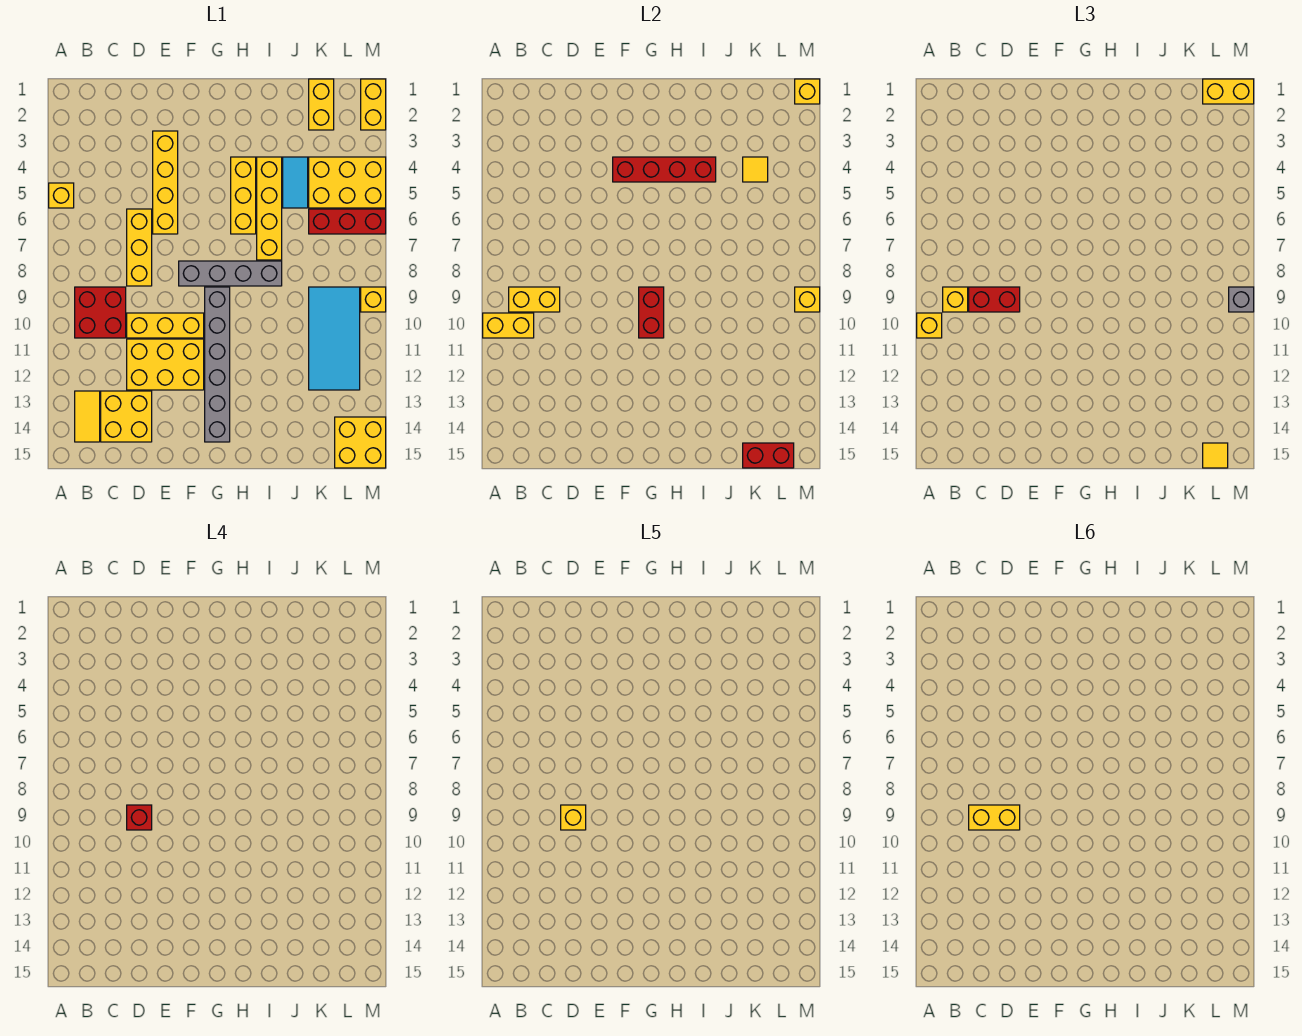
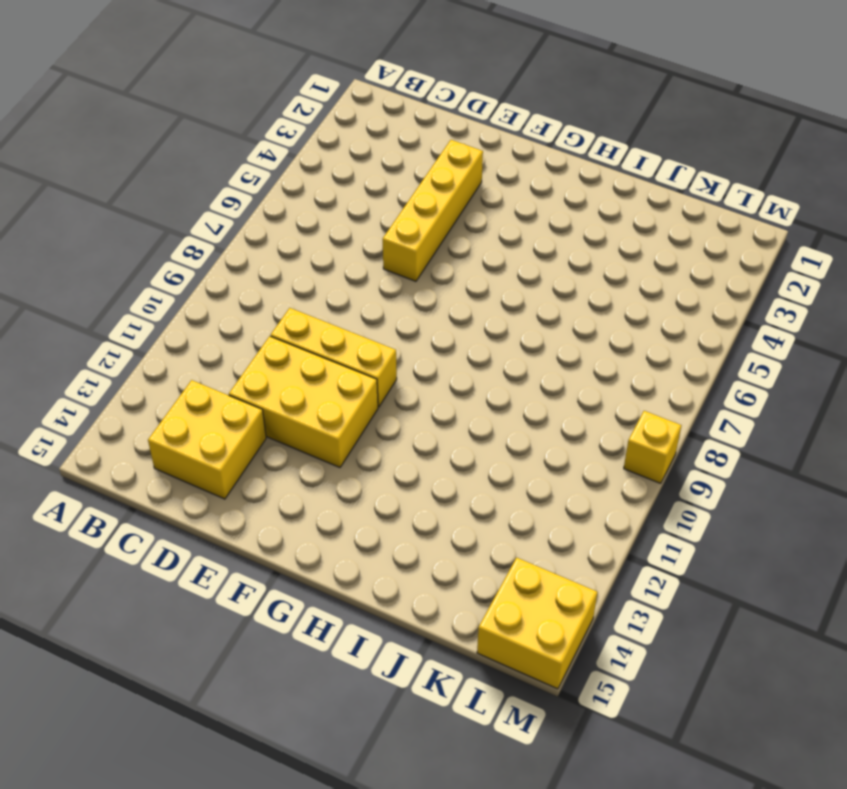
none -> yellow 1x1 brick [49,183,74,208]
none -> red 2x2 brick [75,287,126,338]
none -> yellow 1x2 tile [75,391,100,442]
none -> yellow 1x3 brick [127,209,152,286]

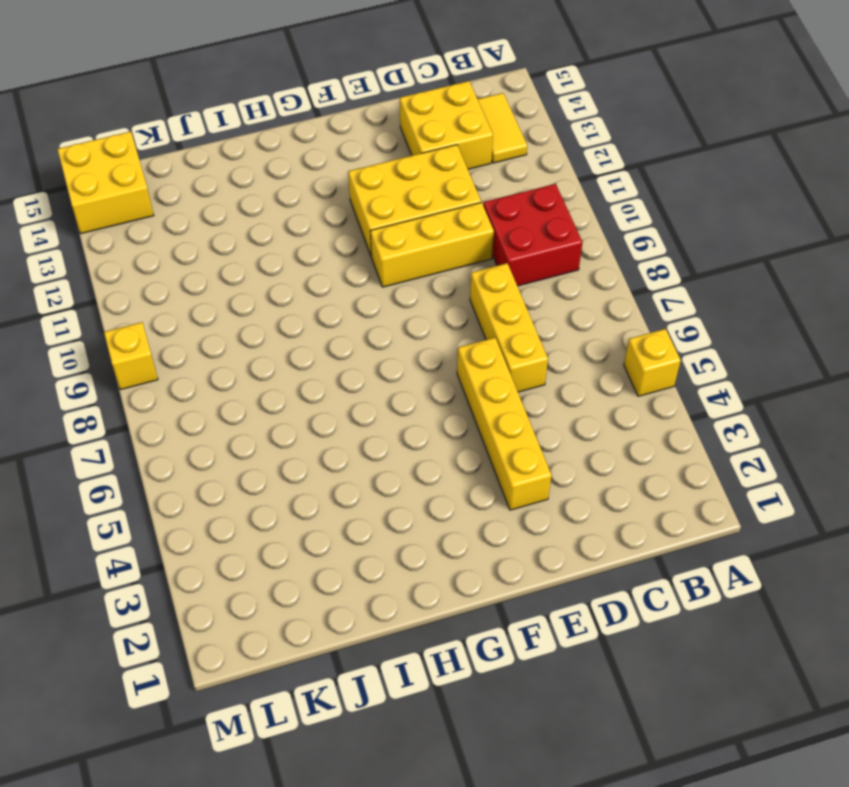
none -> grey 1x4 brick [179,261,282,286]
none -> grey 1x6 brick [205,287,230,442]
none -> yellow 1x3 brick [231,157,256,234]
none -> yellow 1x4 brick [257,157,282,260]

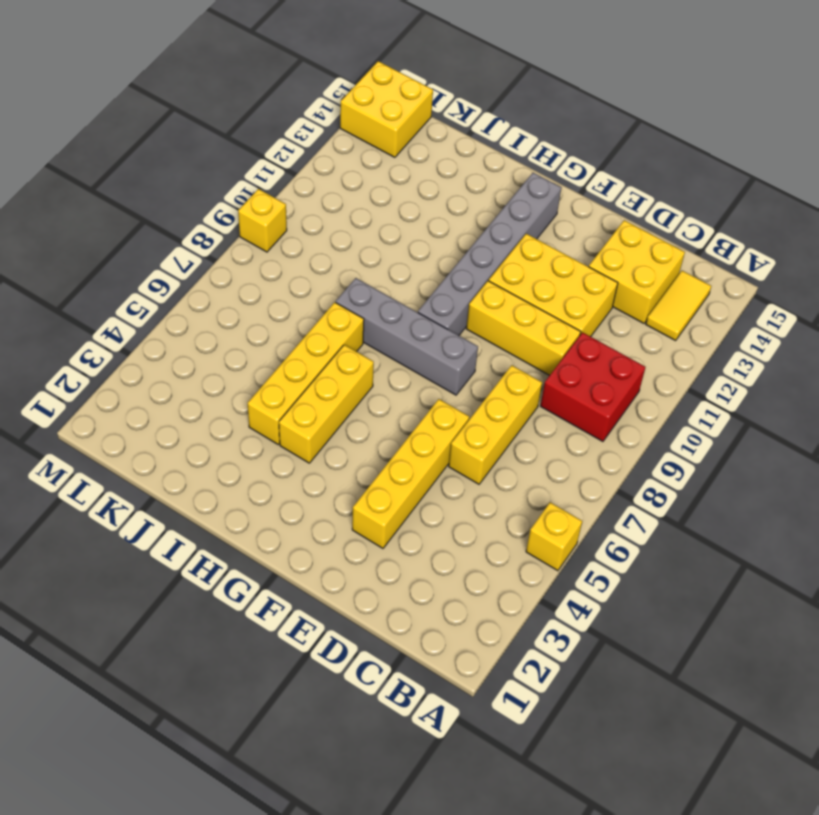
none -> cyan 1x2 tile [283,157,308,208]
none -> yellow 1x2 brick [309,79,334,130]
none -> yellow 2x3 brick [309,157,386,208]
none -> red 1x3 brick [309,209,386,234]

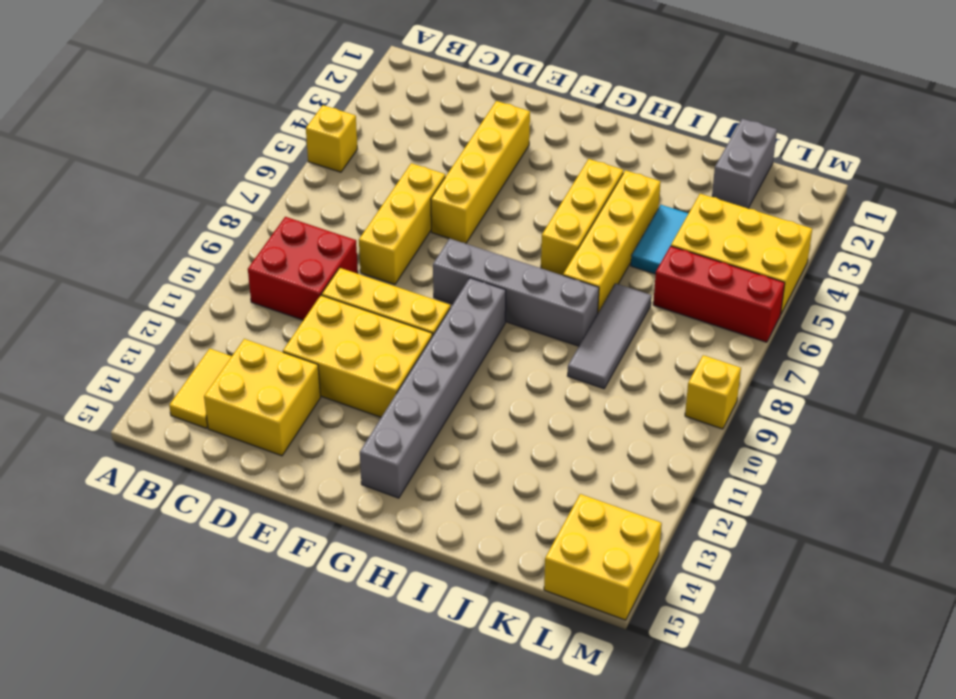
grey 1x3 tile [567,283,651,389] -> none
grey 1x2 brick [712,119,777,208] -> yellow 1x2 brick [309,79,334,130]
none -> cyan 2x4 tile [309,287,360,390]
none -> yellow 1x2 brick [361,79,386,130]
none -> yellow 1x2 brick [483,313,534,338]
none -> yellow 1x2 brick [509,287,560,312]

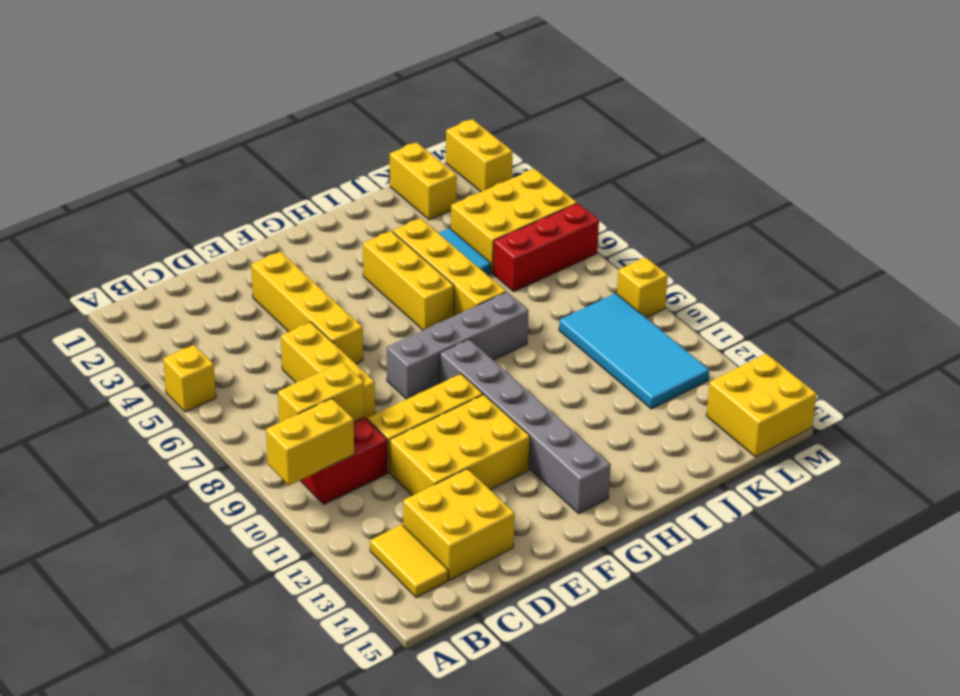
none -> red 1x4 brick [613,157,716,182]
none -> red 1x2 brick [639,287,664,338]
none -> yellow 1x1 tile [743,157,768,182]
none -> red 1x2 brick [743,443,794,468]

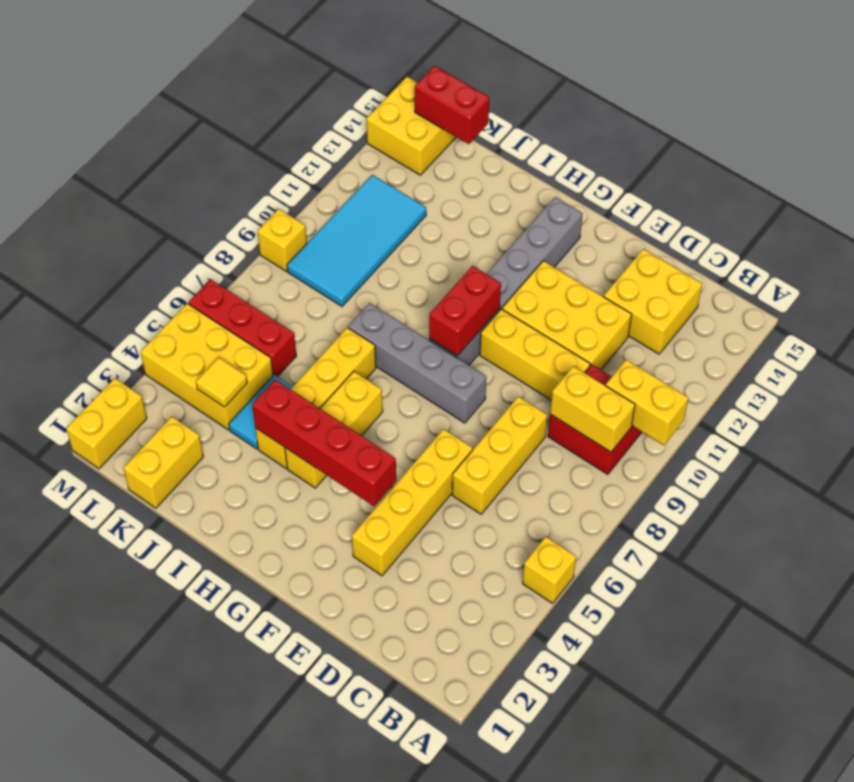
none -> yellow 1x2 tile [75,391,100,442]
none -> yellow 1x1 brick [795,79,820,104]
none -> yellow 1x1 brick [795,287,820,312]
none -> yellow 1x1 brick [917,313,942,338]

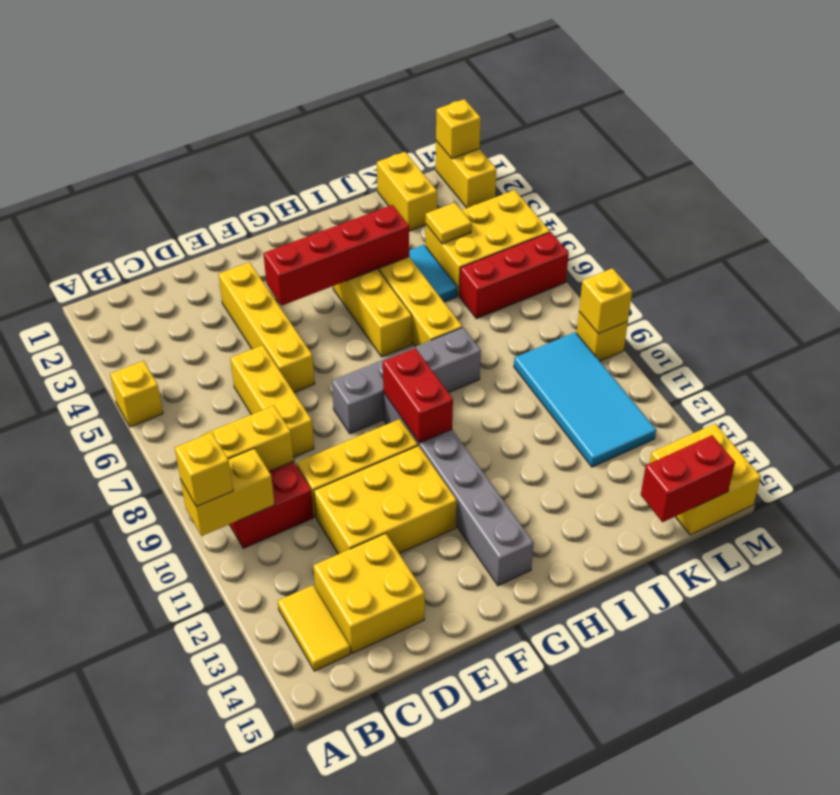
none -> yellow 1x1 brick [943,287,968,312]
none -> red 1x2 brick [969,287,1020,312]
none -> yellow 1x2 brick [1203,79,1254,104]
none -> yellow 1x1 tile [1203,443,1228,468]

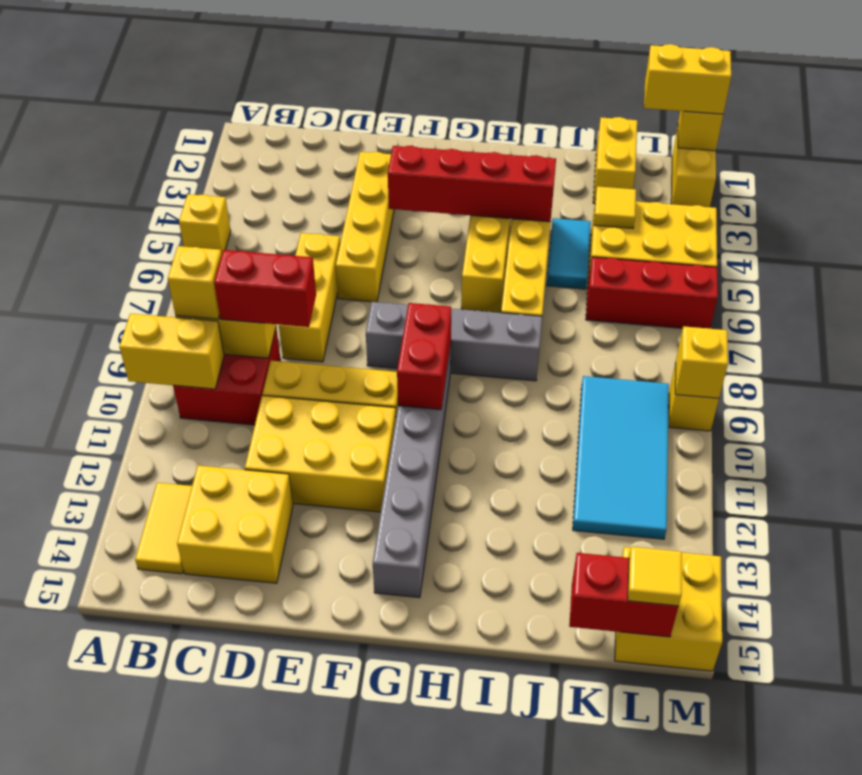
none -> yellow 1x1 brick [917,313,942,338]
none -> grey 1x1 brick [1229,287,1254,312]
none -> red 1x1 brick [127,805,152,830]
none -> yellow 1x1 brick [561,805,586,830]

